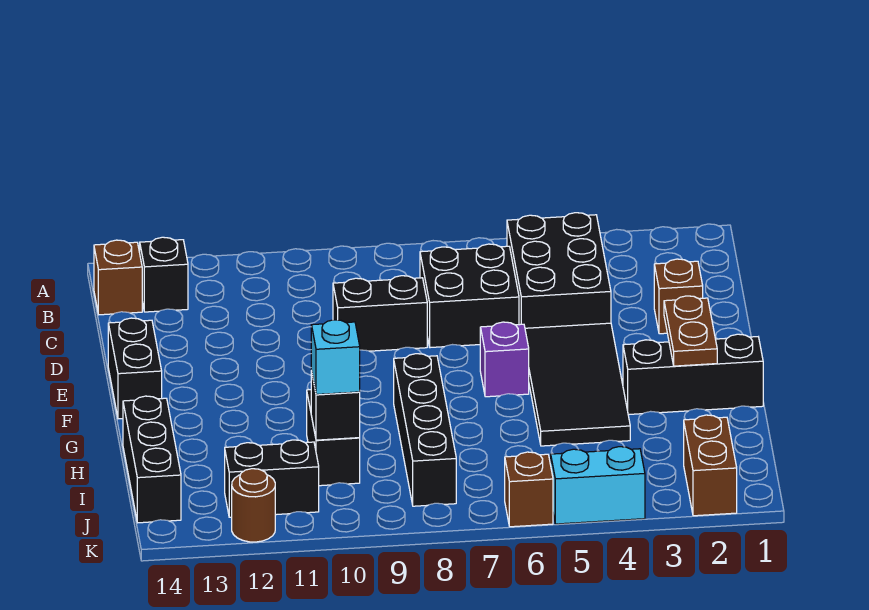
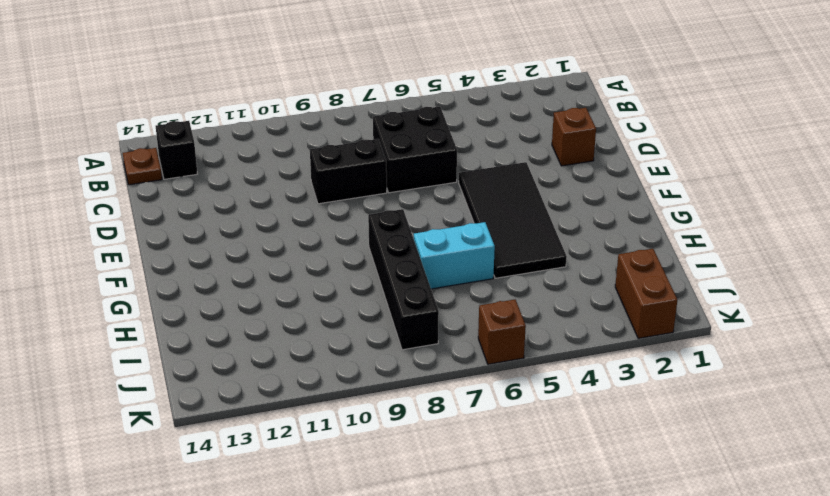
brown 1x1 plate [123,148,162,185] -> brown 1x1 brick [94,240,142,315]
cyan 1x2 brick [414,222,495,289] -> cyan 1x2 brick moved to [551,447,645,524]
none -> black 2x3 brick [507,213,611,328]
none -> black 1x2 brick [108,318,162,419]
none -> purple 1x1 brick [480,322,529,397]

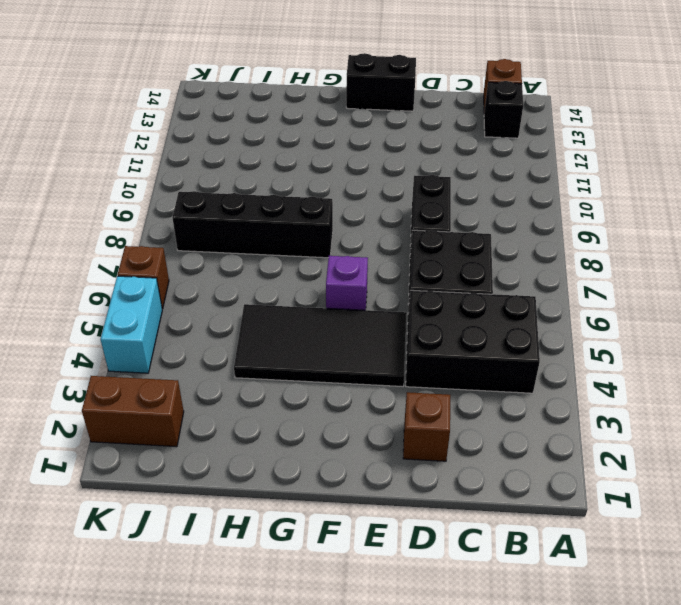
none -> black 1x3 brick [623,334,763,415]
none -> black 1x2 brick [307,390,360,486]
none -> black 1x3 brick [123,396,181,523]

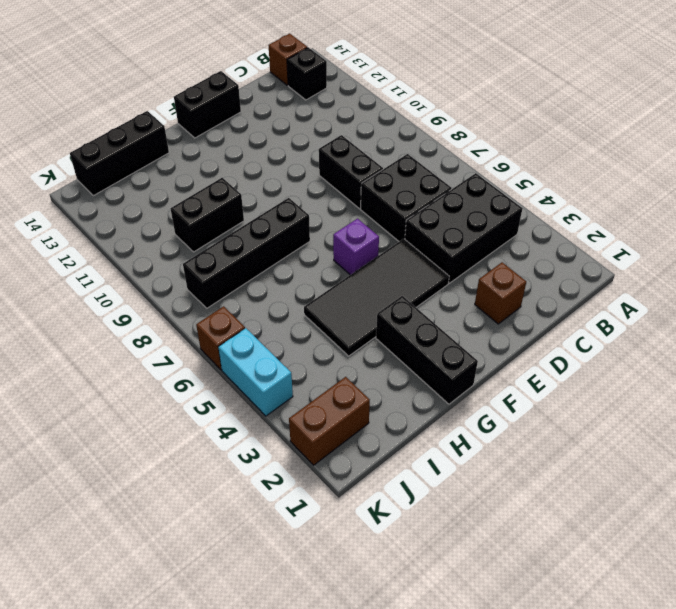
none -> black 1x2 brick [225,440,319,517]
none -> brown 1x1 round brick [232,469,275,542]
none -> brown 1x2 plate [664,296,717,366]

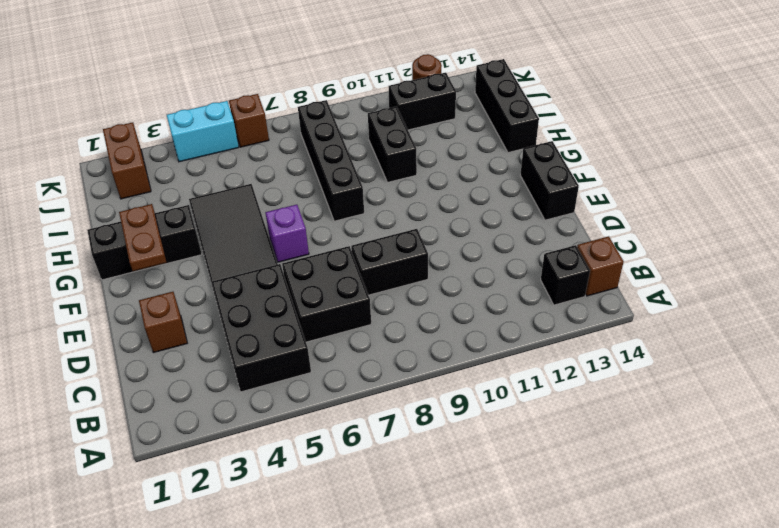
none -> black 1x1 brick [311,371,360,440]
none -> cyan 1x1 brick [311,320,360,395]

